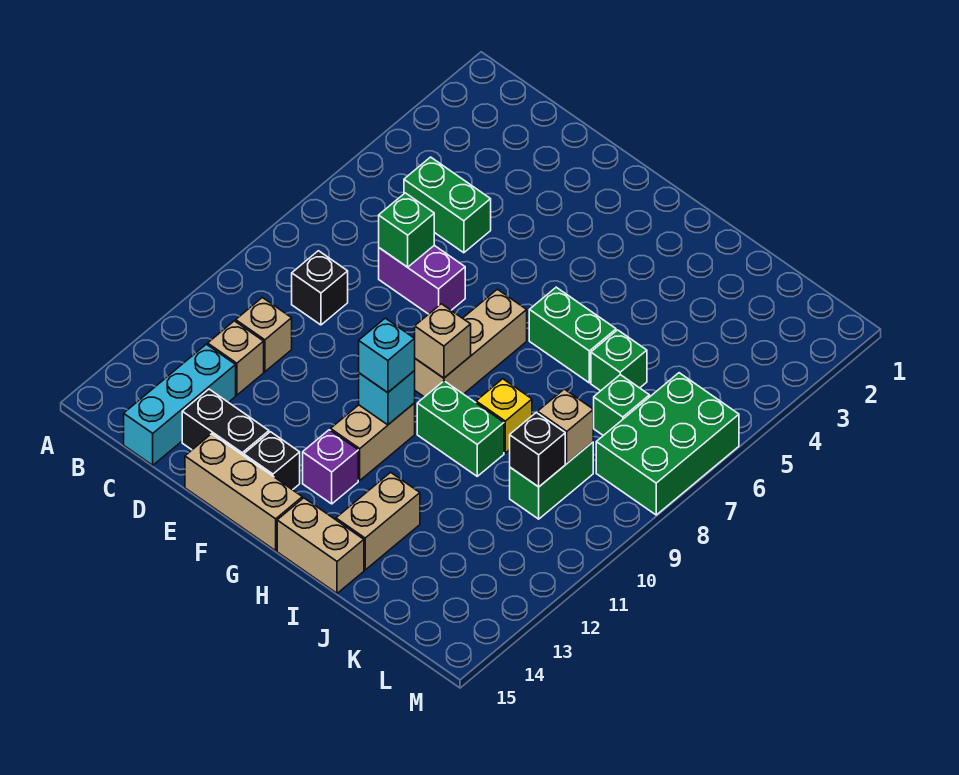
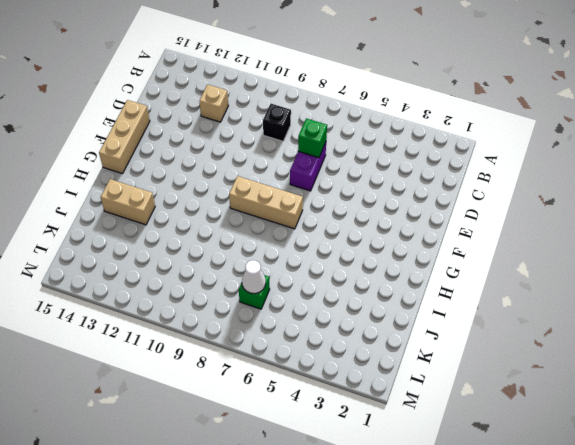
white 1x1 cone [242,260,266,294] -> none
none -> green 1x2 brick [404,157,491,253]
none -> tan 1x1 brick [236,298,292,372]
none -> cyan 1x3 brick [124,344,236,465]

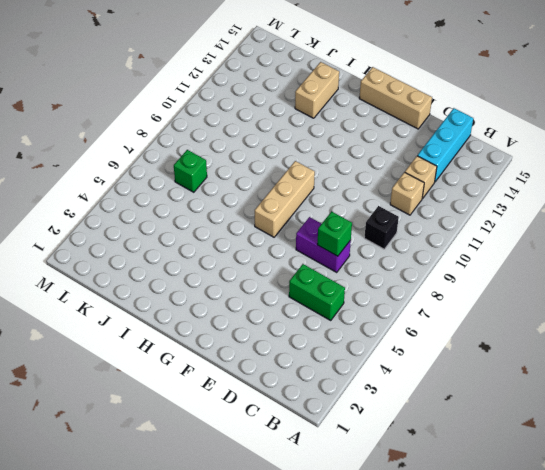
none -> black 1x2 brick [182,389,269,456]
none -> black 1x1 brick [244,432,300,490]
none -> tan 1x2 brick [331,403,415,480]

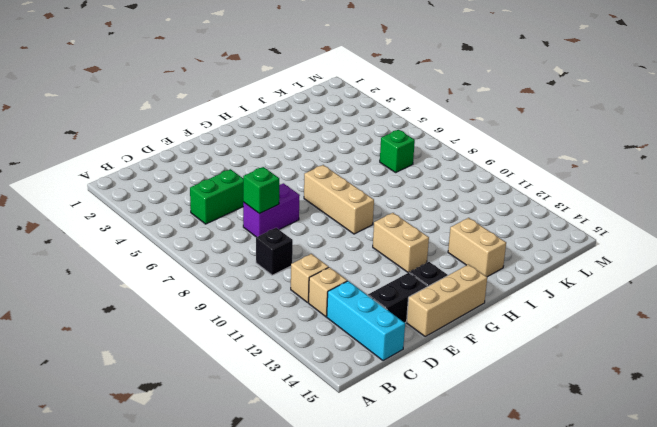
none -> purple 1x1 brick [303,430,358,504]
none -> green 1x2 brick [529,287,616,383]
none -> green 1x2 brick [417,381,504,476]

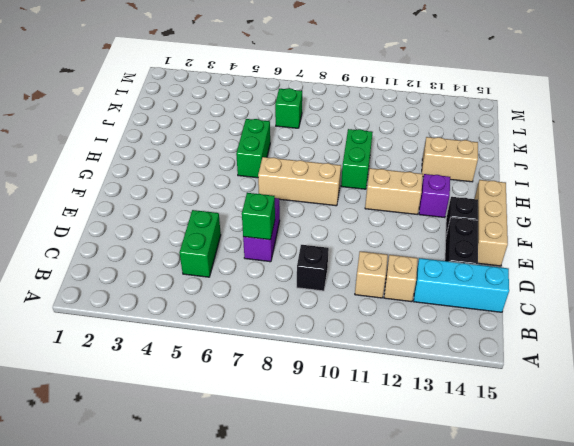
none -> tan 1x2 brick [277,498,364,593]
none -> yellow 1x1 brick [476,379,532,453]
none -> green 1x1 brick [591,330,647,391]

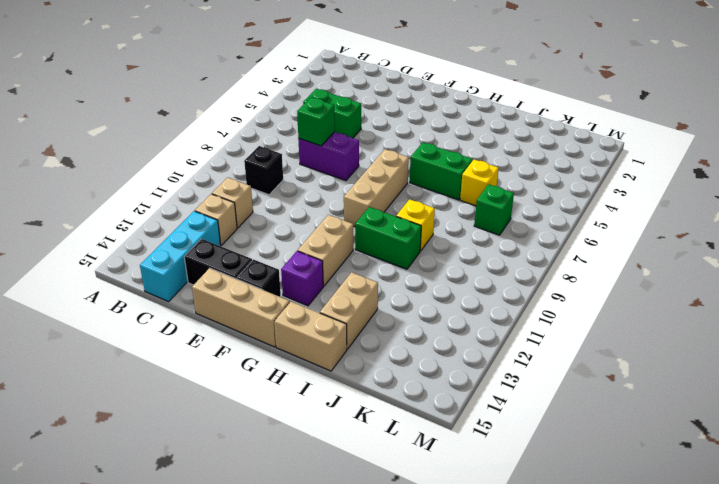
yellow 1x1 brick [460,159,499,206] -> green 1x1 brick [591,330,647,391]
none -> green 1x2 brick [510,442,593,519]
none -> green 2x3 brick [596,373,739,515]
none -> tan 1x1 brick [415,304,471,378]

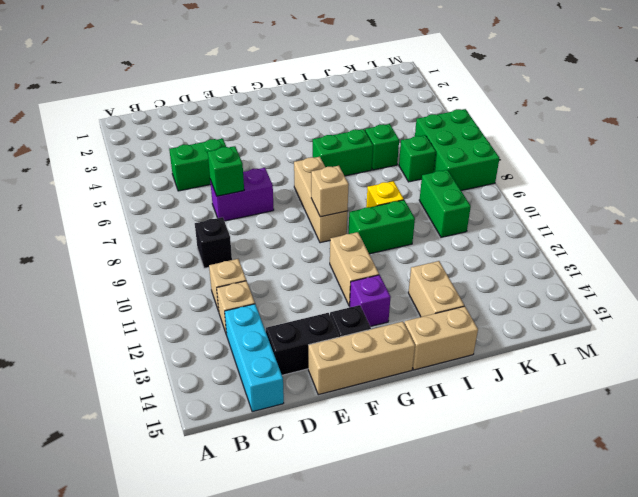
none -> cyan 1x1 brick [359,371,415,425]
none -> tan 1x1 brick [538,389,593,463]
none -> black 1x1 brick [510,413,565,487]

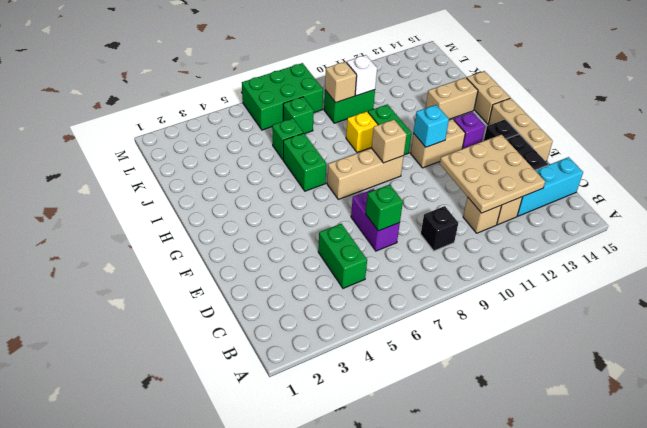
tan 3x3 plate [440,134,545,213] -> none
white 1x1 brick [347,55,377,96] -> black 1x1 brick [510,413,565,487]
none -> cyan 1x1 brick [359,318,415,393]

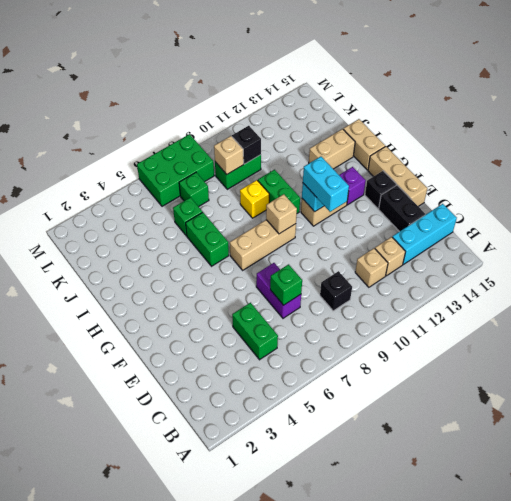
cyan 1x2 brick [303,157,349,212] -> cyan 1x1 brick [359,318,415,393]

